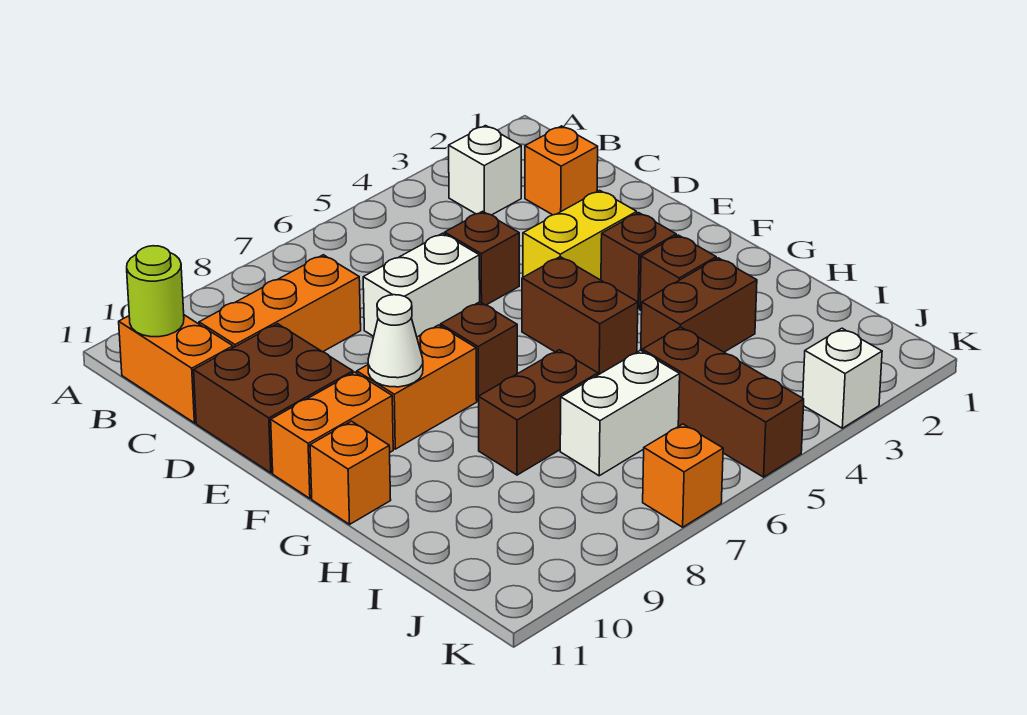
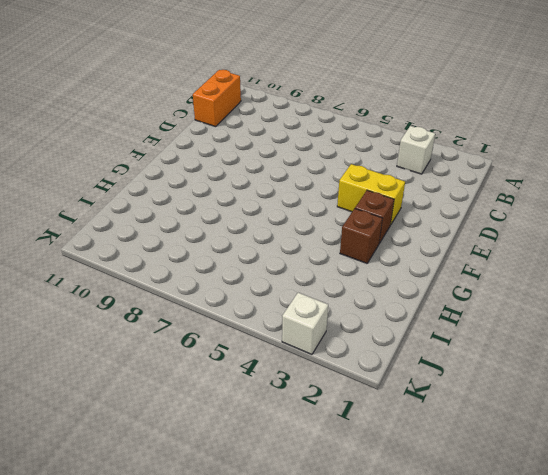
none -> orange 1x1 brick [525,126,598,215]
none -> orange 1x3 brick [199,255,361,352]
none -> brown 1x1 brick [445,211,519,305]

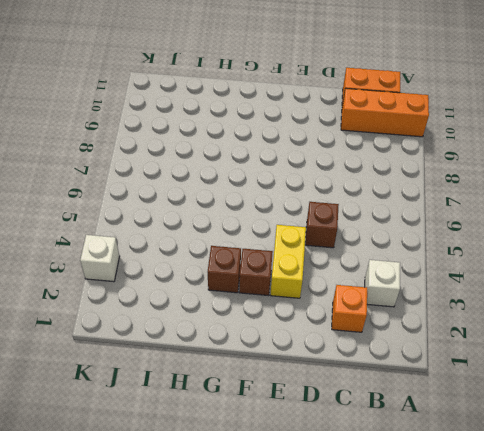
orange 1x3 brick [341,88,429,137] -> orange 1x3 brick turned to [199,255,361,352]
none -> white 1x2 brick [363,233,480,337]
none -> brown 2x2 brick [194,324,353,473]
none -> brown 1x2 brick [522,257,638,375]

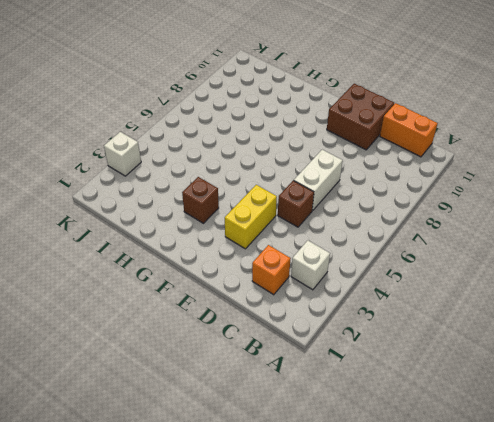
none -> orange 1x3 brick [199,255,361,352]
none -> brown 1x1 brick [601,213,676,309]
none -> brown 1x2 brick [522,257,638,375]

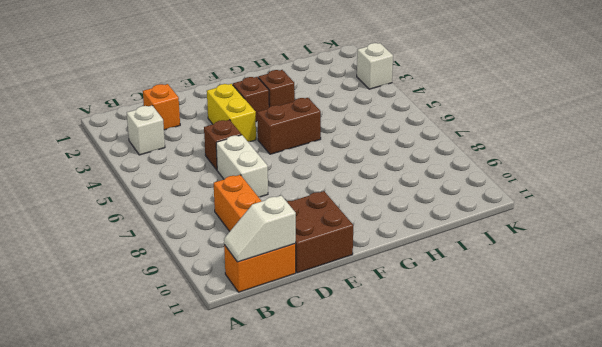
white 1x2 slope [224,195,296,262] -> lime 1x1 round brick [127,246,184,337]
none -> brown 1x1 brick [441,302,517,401]
none -> orange 1x2 brick [357,325,477,449]
none -> orange 1x2 brick [271,372,393,498]

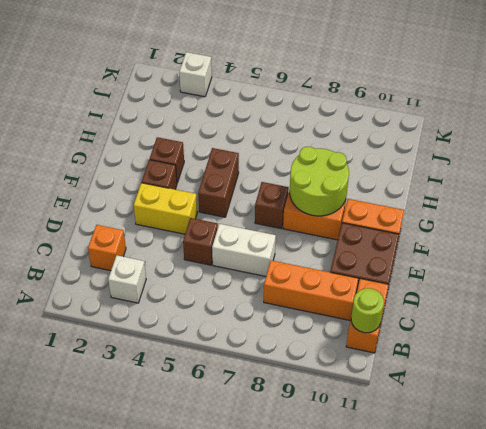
lime 2x2 round brick [290,147,349,216] -> white 1x1 cone [368,295,423,387]
none -> orange 1x1 brick [310,421,391,524]
none -> brown 1x2 brick [641,258,757,352]
none -> brown 1x2 brick [479,350,598,475]

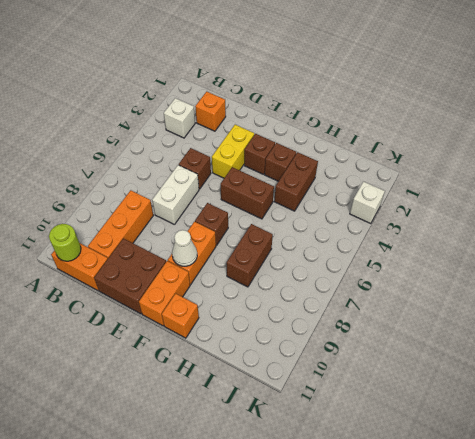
none -> brown 1x3 brick [642,327,804,477]
none -> white 1x2 brick [560,350,680,476]
none -> orange 1x1 brick [643,424,723,527]

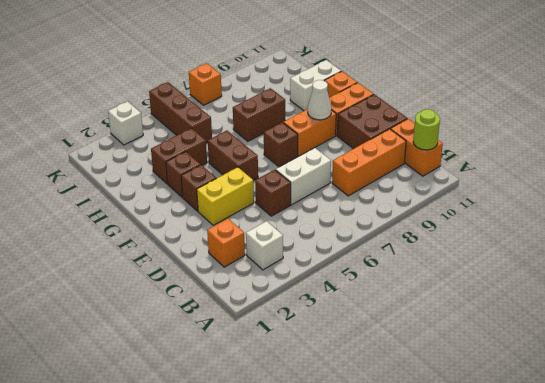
white 1x2 brick [290,60,341,111] -> white 1x2 brick moved to [560,350,680,476]

